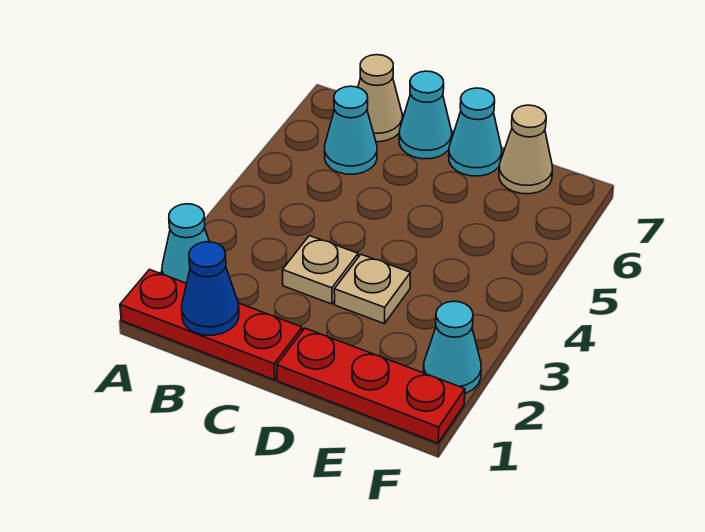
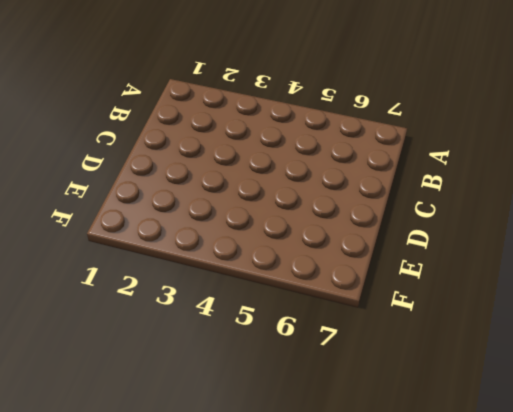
none -> red 1x3 plate [120,270,302,380]
none -> cyan 1x1 cone [162,204,209,283]
none -> cyan 1x1 cone [325,86,377,174]

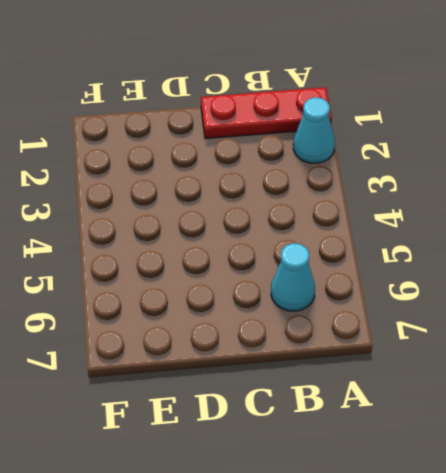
none -> tan 1x1 cone [358,55,402,142]
none -> tan 1x1 plate [282,236,358,304]
none -> cyan 1x1 cone [399,71,452,159]

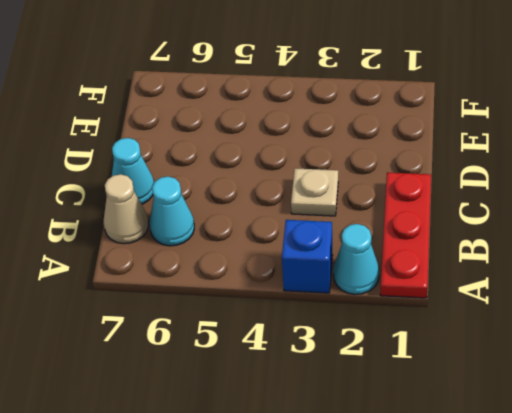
blue 1x1 brick [282,220,333,293] -> none
none -> red 1x3 plate [277,328,465,443]
none -> tan 1x1 plate [334,255,410,324]
none -> cyan 1x1 cone [449,88,502,176]

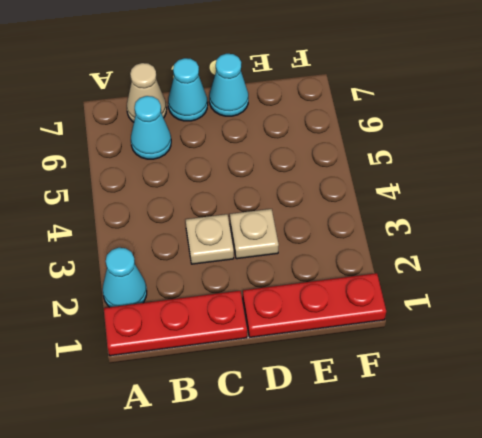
none -> tan 1x1 cone [499,105,553,194]
none -> cyan 1x1 cone [424,301,481,393]
none -> blue 1x1 cone [182,242,239,335]

